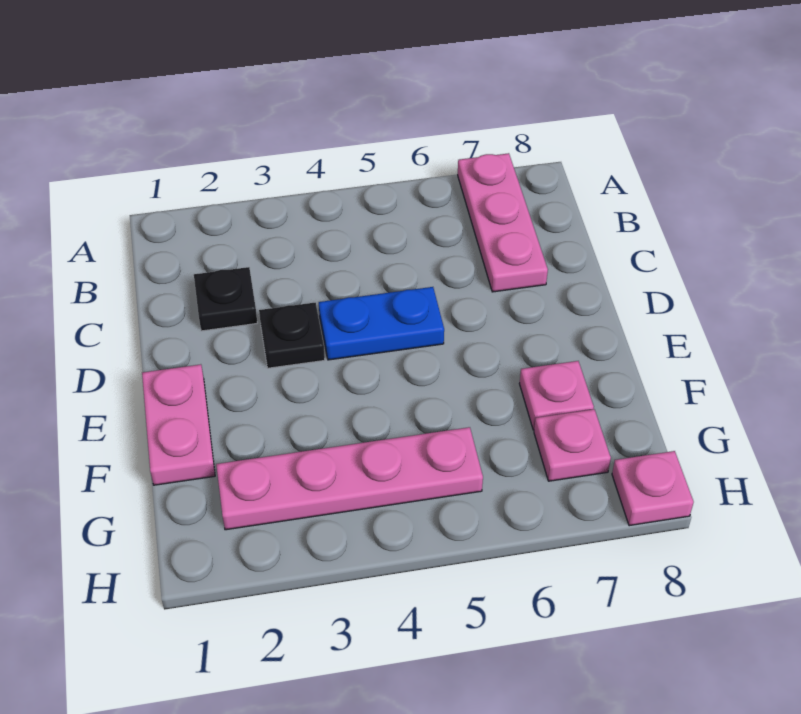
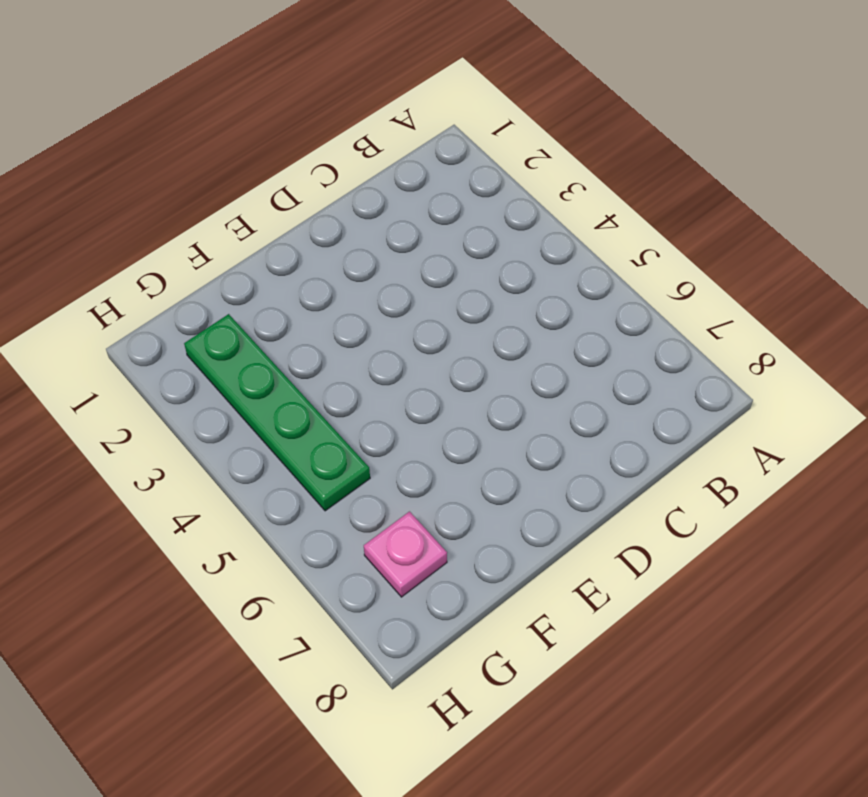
green 1x4 plate [184,314,370,511] -> pink 1x4 plate [216,427,483,530]
none -> pink 1x3 plate [458,153,548,292]
none -> black 1x1 plate [194,267,257,331]

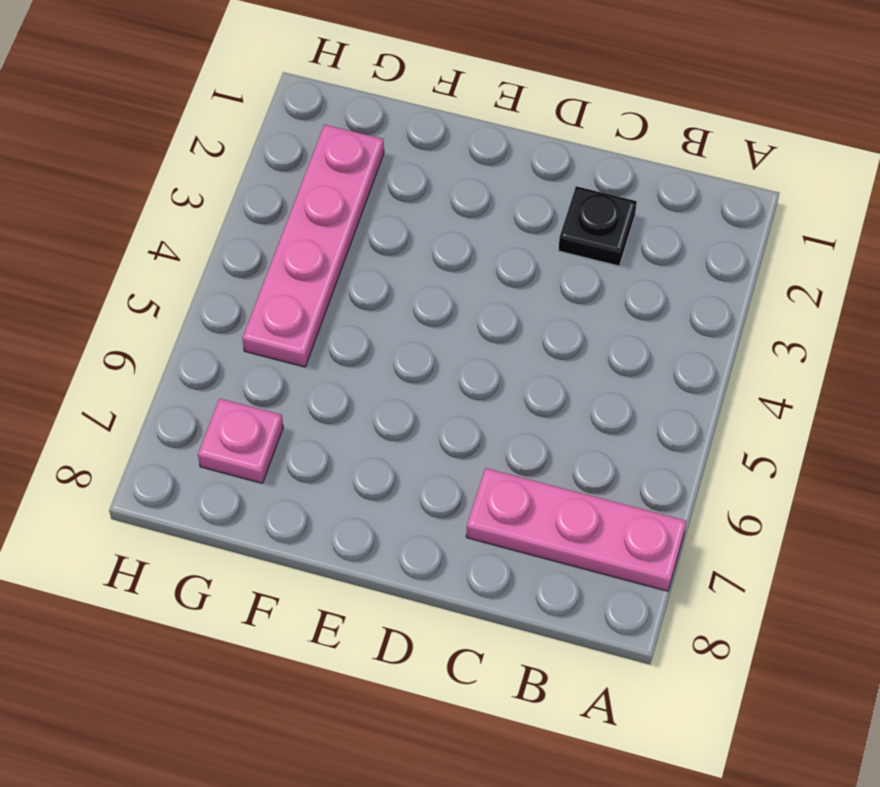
none -> black 1x1 plate [259,303,325,368]
none -> blue 1x2 plate [319,287,444,360]

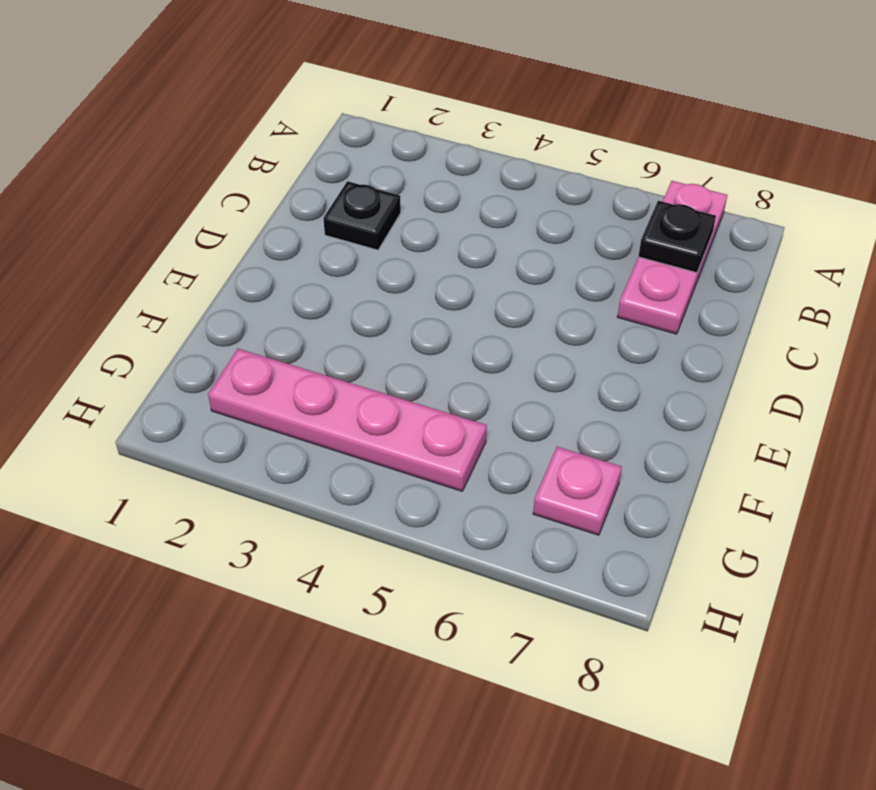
black 1x1 plate [638,201,716,273] -> black 1x1 plate moved to [259,303,325,368]
none -> blue 1x2 plate [319,287,444,360]
none -> pink 1x2 plate [142,364,215,485]

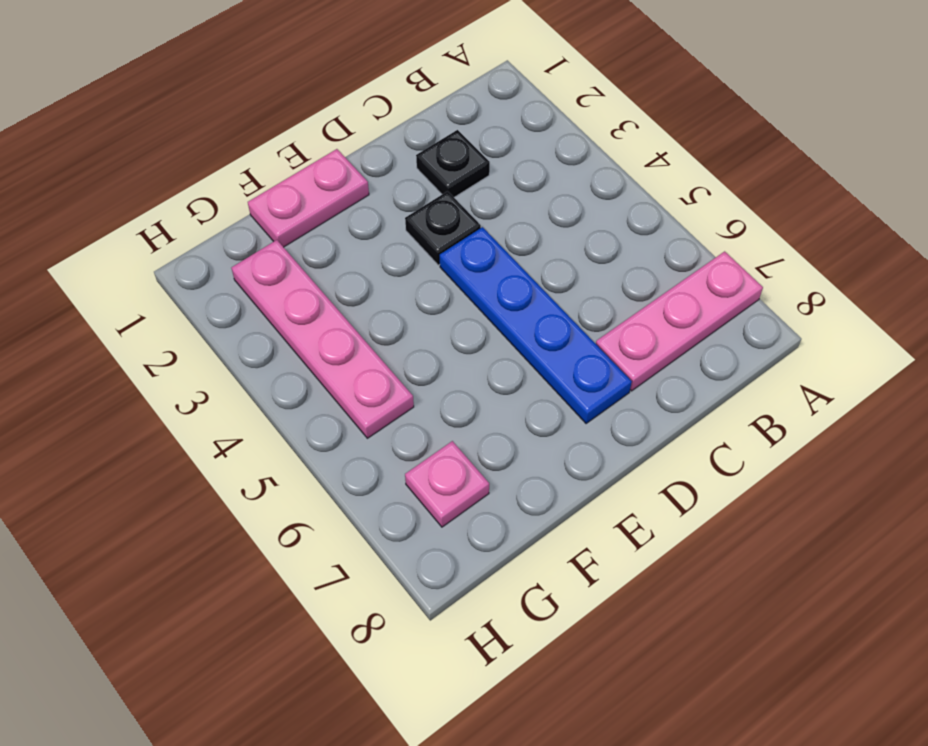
blue 1x4 plate [440,227,632,424] -> blue 1x2 plate [319,287,444,360]
none -> pink 1x1 plate [519,361,594,430]
none -> pink 1x1 plate [612,451,694,526]

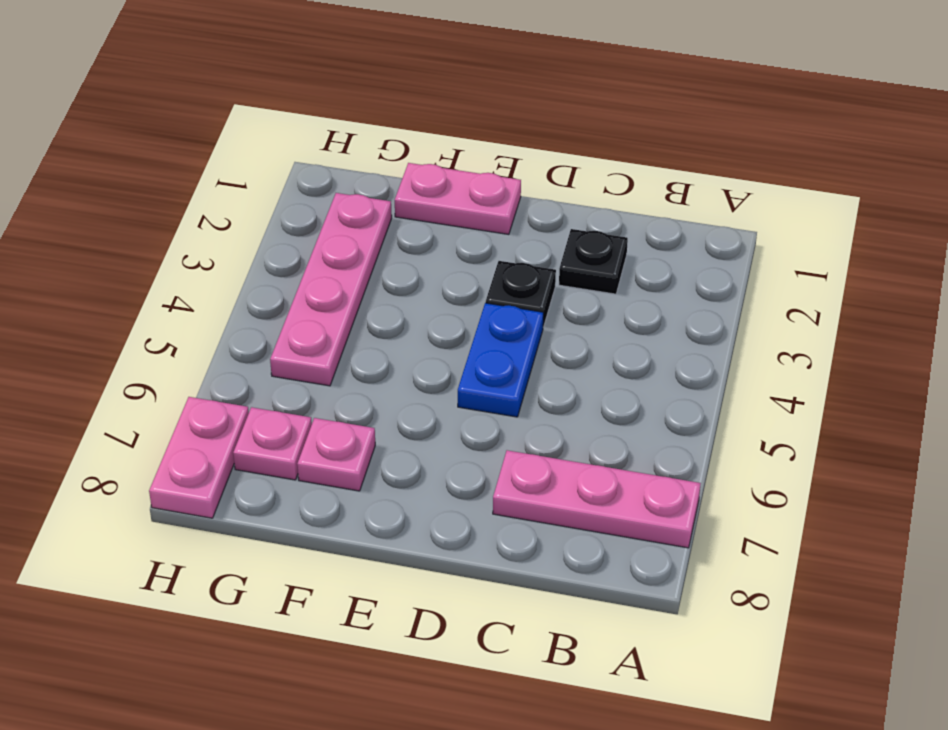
pink 1x2 plate [149,397,249,518] -> pink 1x1 plate [612,451,694,526]

